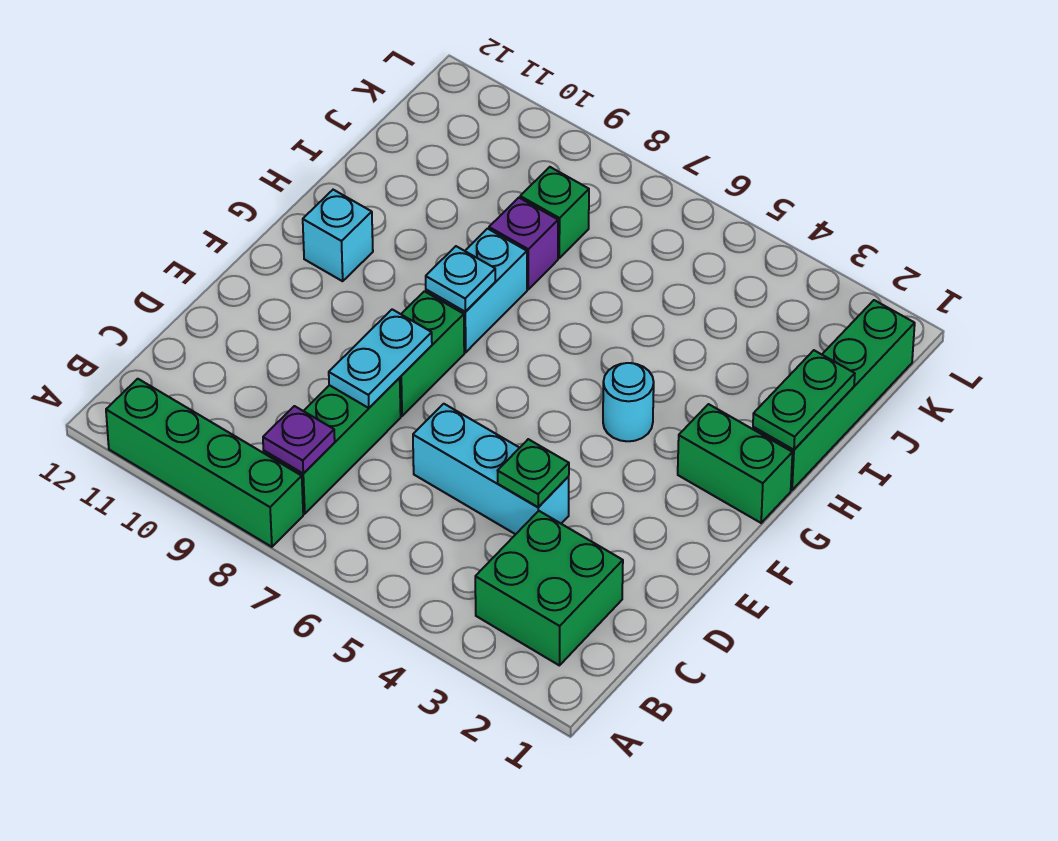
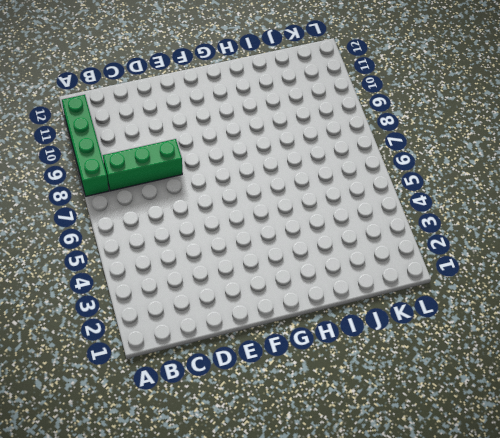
none -> green 2x2 brick [475,511,623,666]
none -> cyan 1x3 brick [413,404,569,534]
none -> green 1x2 brick [400,291,464,416]

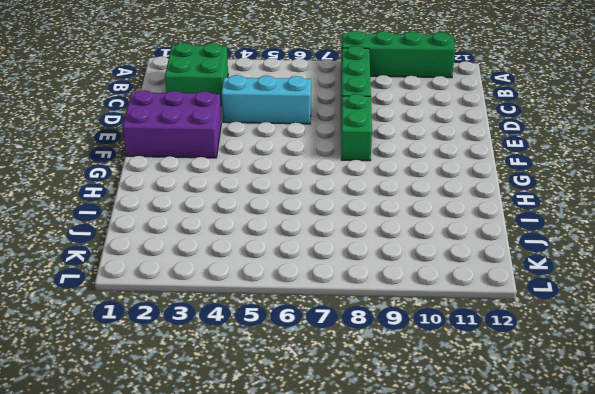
purple 2x3 brick [123,90,221,158] -> none
none -> green 1x2 brick [678,404,792,523]
none -> cyan 1x1 round brick [603,363,654,441]
none -> cyan 1x2 brick [426,229,527,352]

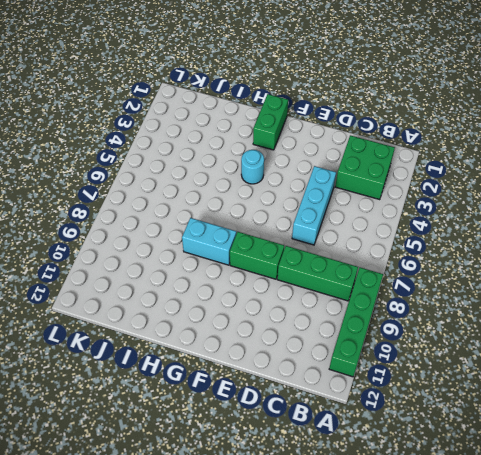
none -> cyan 1x1 brick [303,190,373,281]
none -> green 1x4 brick [753,300,915,490]
none -> purple 1x1 brick [489,198,558,289]

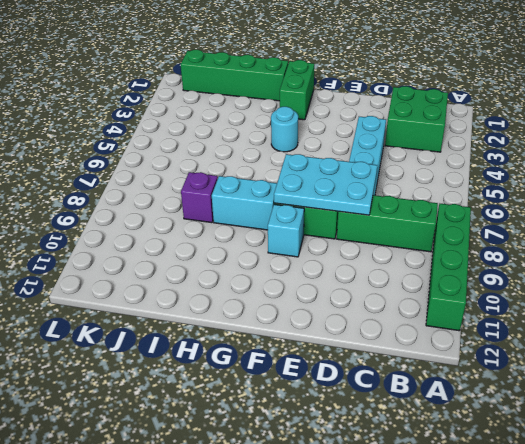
cyan 2x3 plate [274,154,377,215] -> cyan 1x2 plate [329,309,432,408]
cyan 1x1 brick [268,204,304,257] -> cyan 1x1 brick moved to [303,190,373,281]
none -> green 1x1 brick [520,167,589,258]
none -> purple 1x1 plate [263,406,335,474]
none -> green 1x1 plate [498,439,569,507]

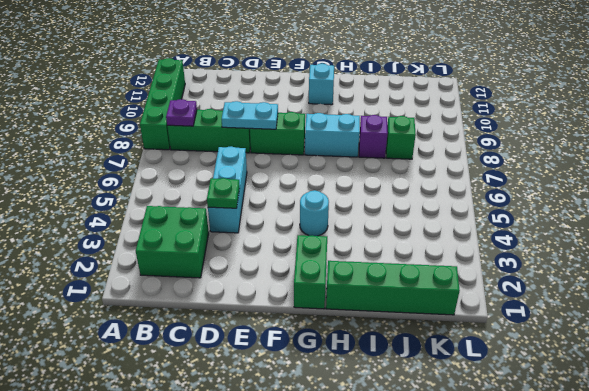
none -> cyan 1x1 plate [426,246,495,312]
none -> green 1x2 plate [753,350,855,450]

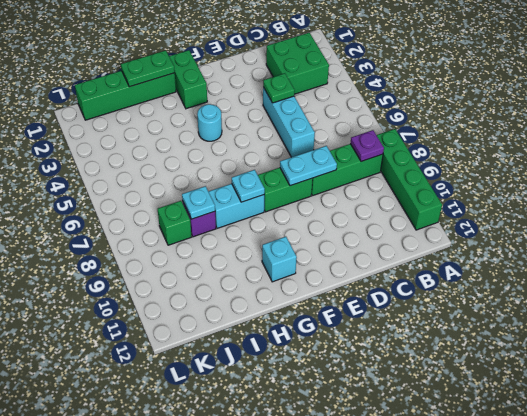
cyan 1x1 plate [182,186,215,219] -> none

